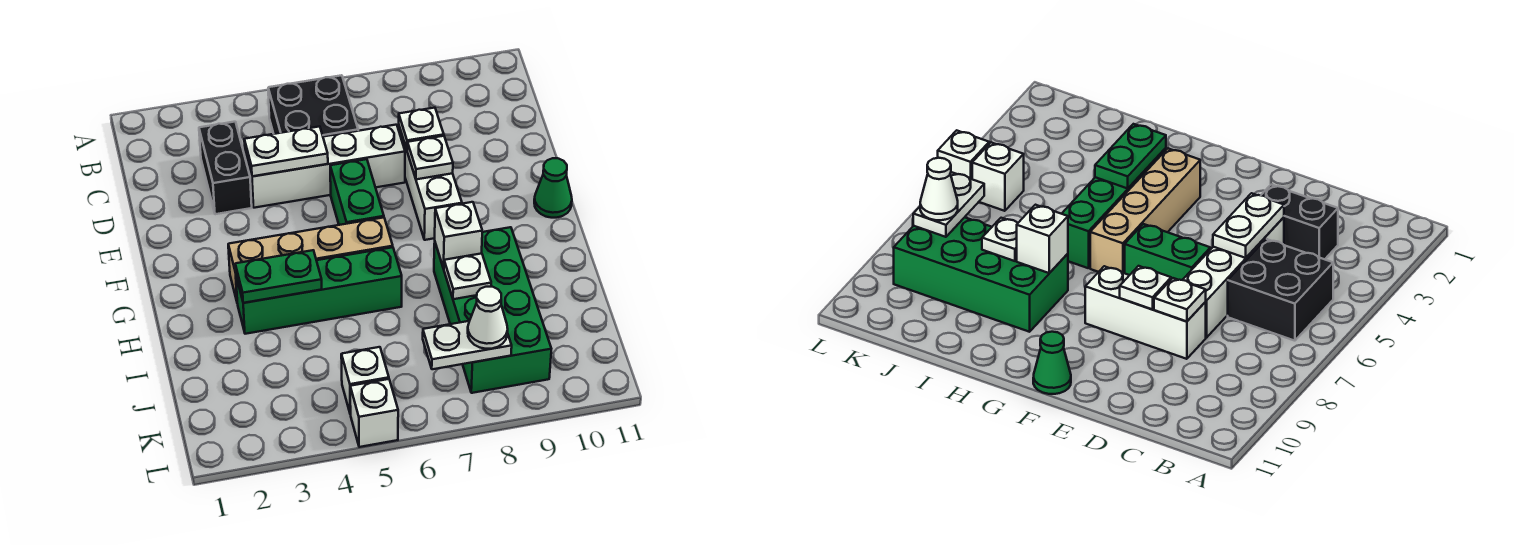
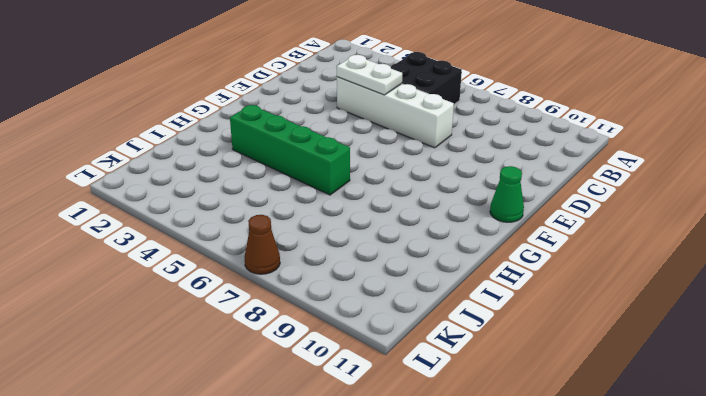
brown 1x1 cone [245,215,280,274] -> none
none -> black 1x2 brick [199,122,252,214]
none -> white 1x3 brick [399,127,462,240]
none -> green 1x2 brick [330,159,384,225]

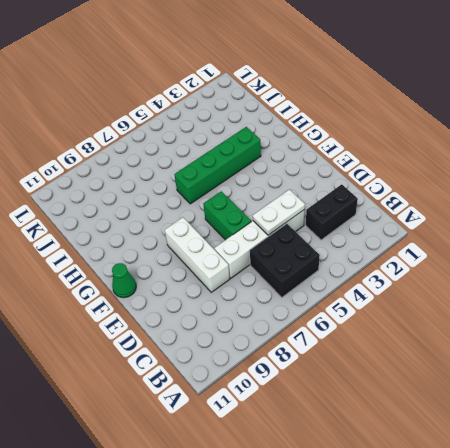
black 1x2 brick [306,184,358,240] -> black 1x2 brick turned to [199,122,252,214]
none -> tan 1x4 brick [228,218,393,301]
none -> green 2x4 brick [434,227,551,393]
none -> white 1x1 brick [341,347,389,414]

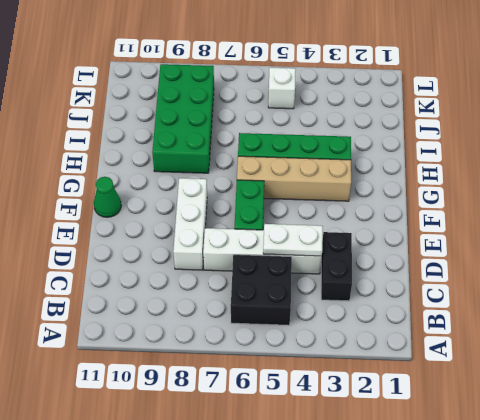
none -> white 1x1 brick [350,379,398,447]
none -> white 1x1 plate [399,108,444,150]
none -> white 1x1 plate [407,136,453,179]

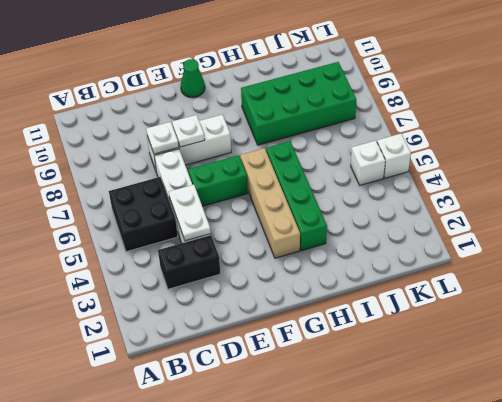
none -> green 1x2 plate [235,250,322,303]
none -> white 1x1 brick [435,202,482,269]
none -> white 1x1 plate [444,254,491,299]

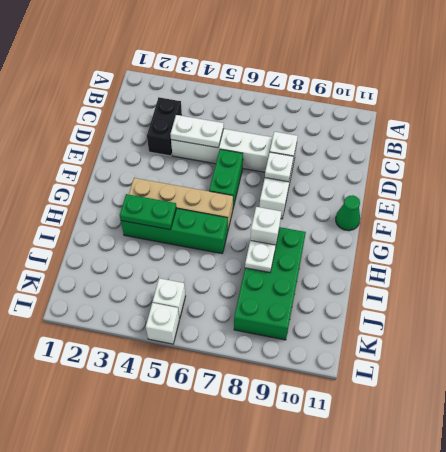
none -> black 2x2 brick [268,75,358,137]
none -> white 1x2 plate [423,321,512,369]
none -> white 1x1 cone [468,287,508,349]

